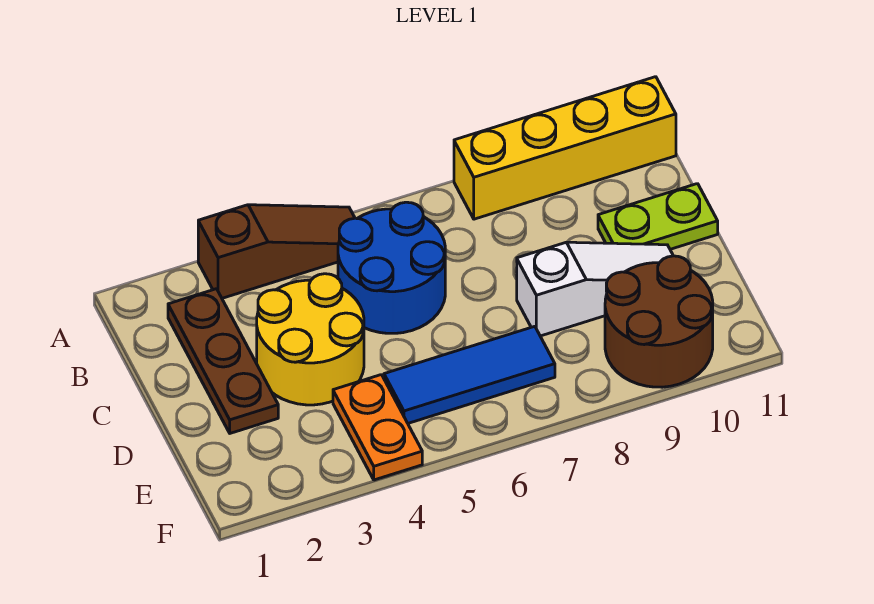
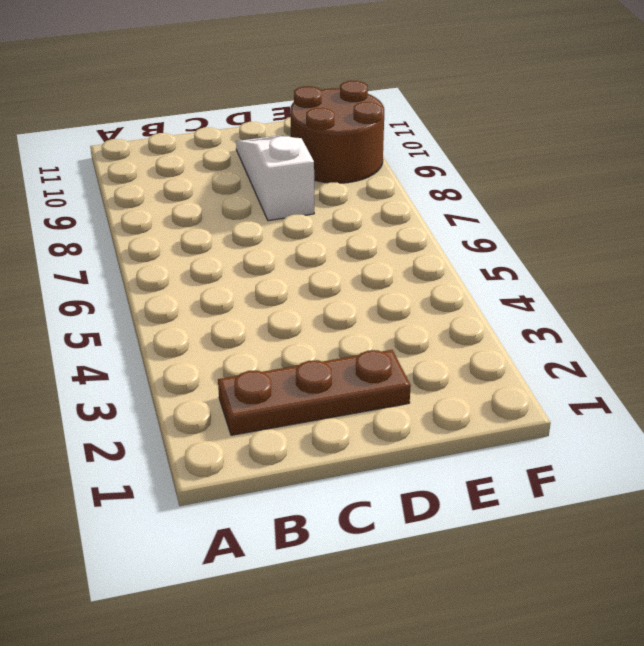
none -> brown 1x3 slope [198,205,355,298]
none -> yellow 1x4 brick [454,77,676,219]

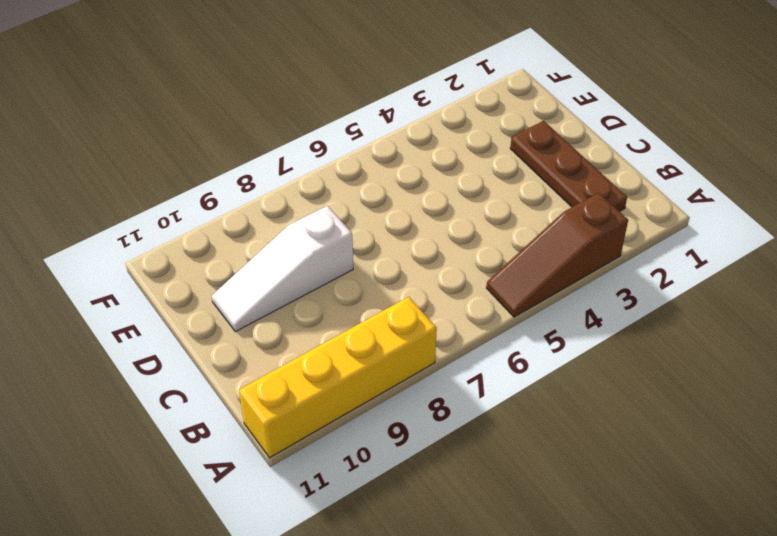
none -> blue 2x2 round brick [338,202,445,333]
none -> yellow 2x2 round brick [257,274,364,405]

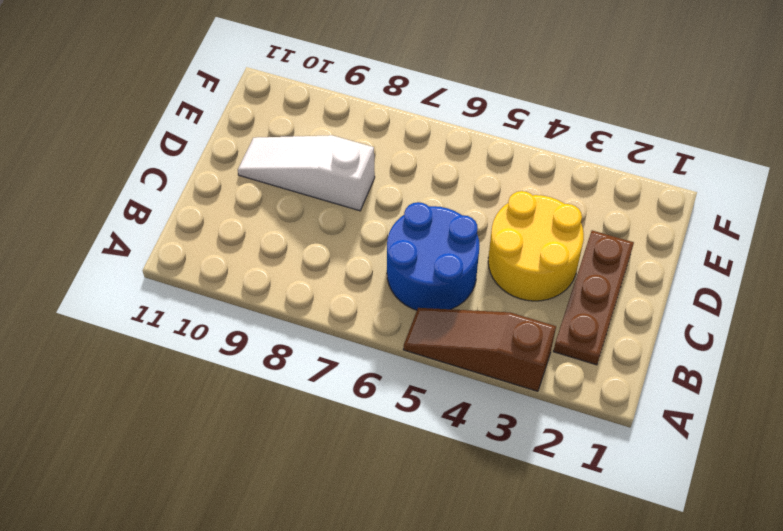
none -> yellow 1x4 brick [454,77,676,219]
none -> lime 1x2 plate [598,184,718,249]

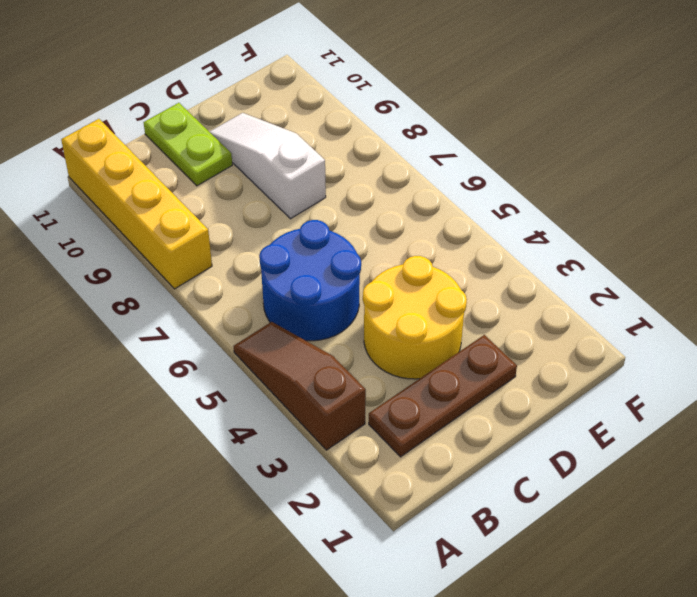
none -> orange 1x2 plate [333,375,422,480]
none -> blue 1x3 tile [384,326,555,423]

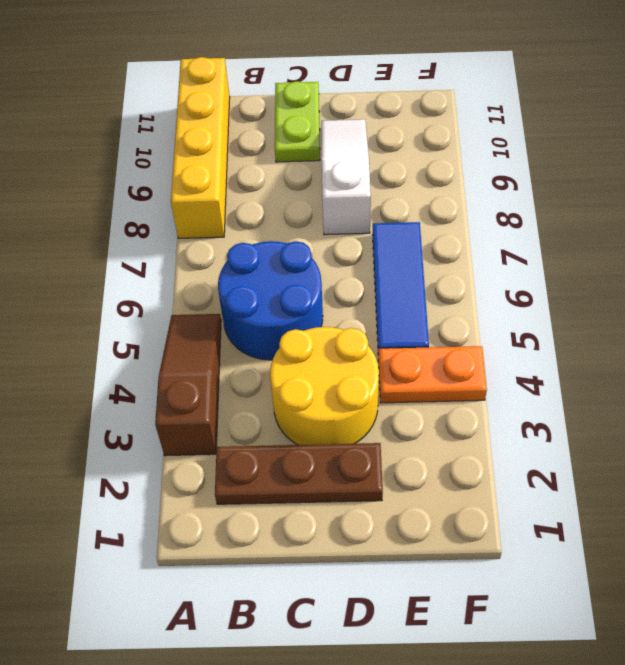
none -> brown 2x2 round brick [605,256,713,387]

